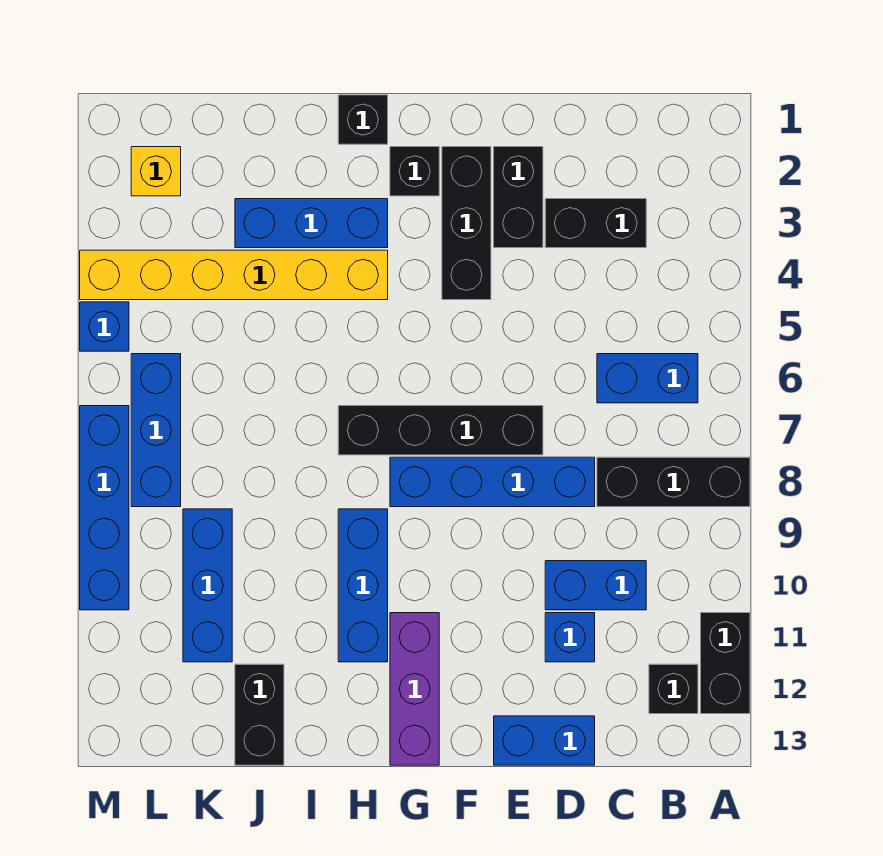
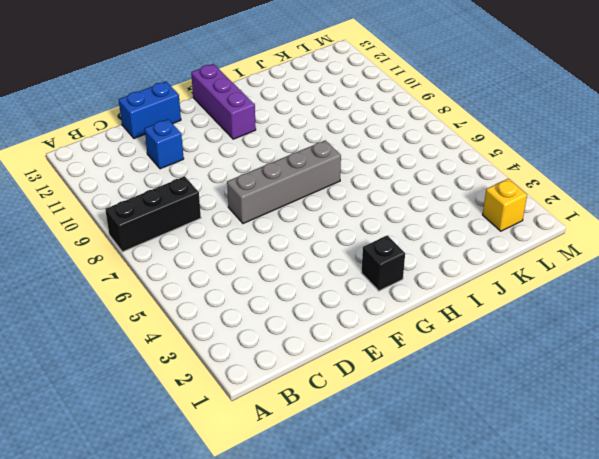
grey 1x4 brick [227,140,341,224] -> black 1x4 brick [338,406,543,455]
none -> black 1x2 brick [701,613,750,714]
none -> blue 1x2 brick [597,354,698,403]
none -> black 1x1 brick [649,664,698,714]

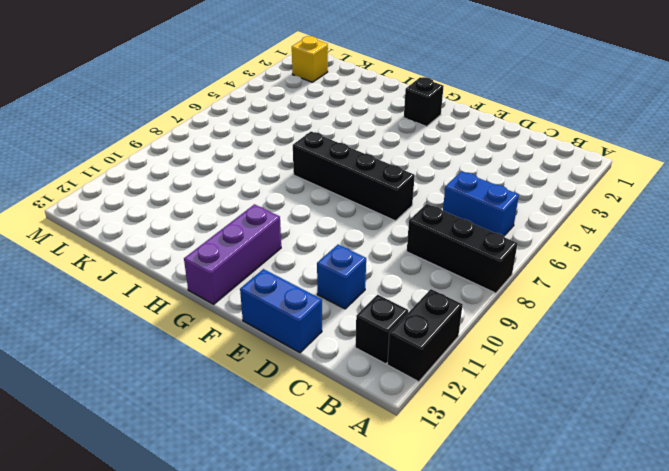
none -> black 1x2 brick [545,199,646,248]
none -> blue 1x2 brick [545,561,646,610]
none -> blue 1x4 brick [390,457,595,507]

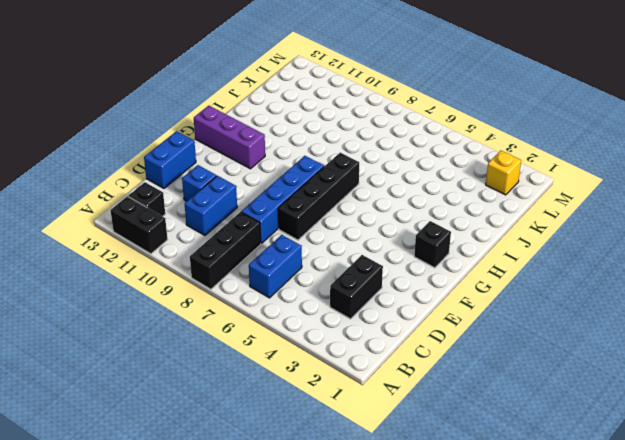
none -> black 1x2 brick [494,147,543,248]
none -> black 1x3 brick [442,147,491,300]
none -> black 1x1 brick [338,95,388,144]

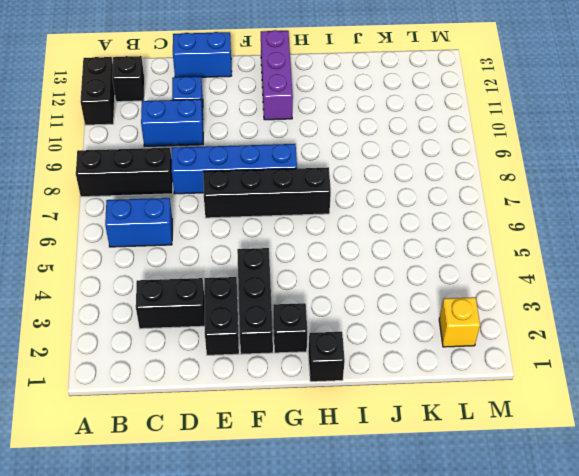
none -> blue 1x3 brick [235,199,388,248]
none -> yellow 1x6 brick [80,250,388,300]
none -> blue 1x3 brick [338,509,388,662]

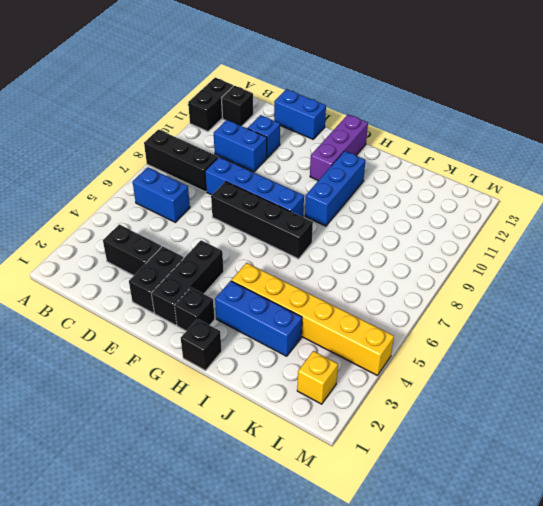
none -> black 1x2 brick [235,664,284,765]
none -> blue 1x3 brick [183,509,232,662]
none -> blue 1x3 brick [131,354,181,507]

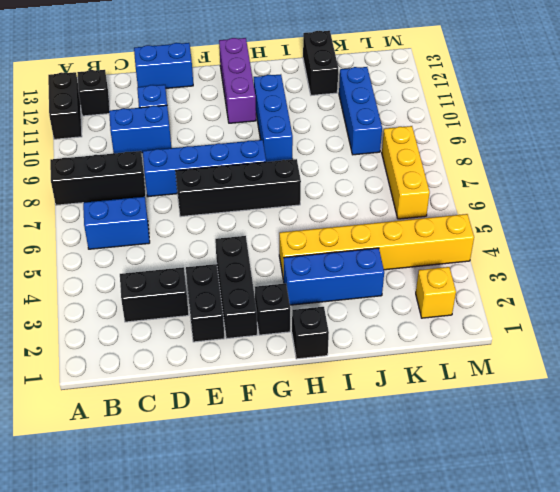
yellow 1x3 brick [382,126,430,219] -> blue 1x3 brick [131,354,181,507]
none -> blue 1x1 brick [80,302,129,351]
none -> blue 1x4 brick [80,406,129,610]

